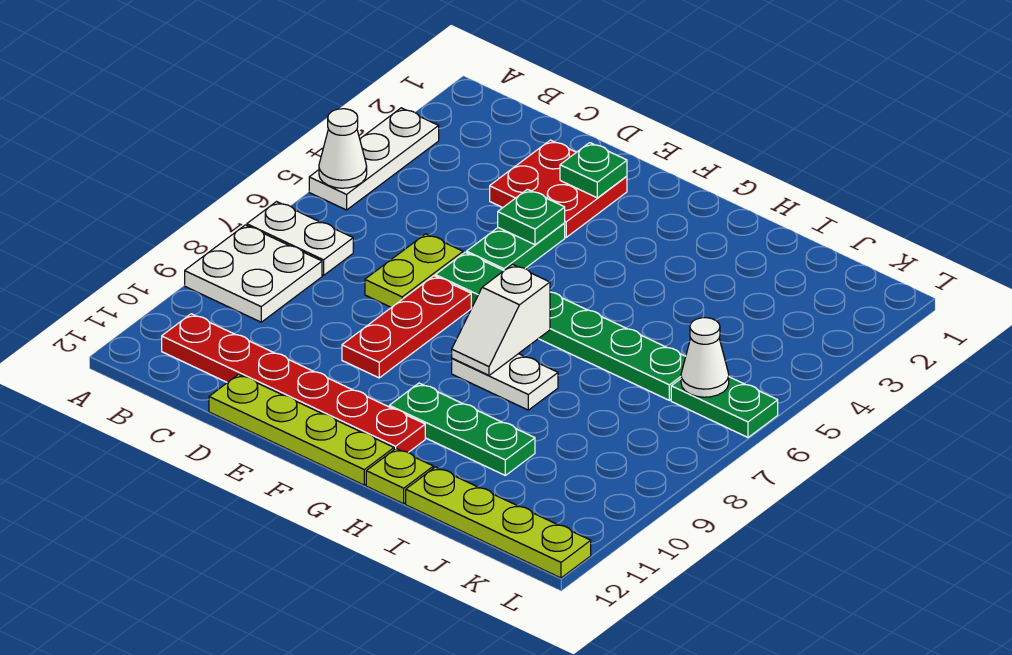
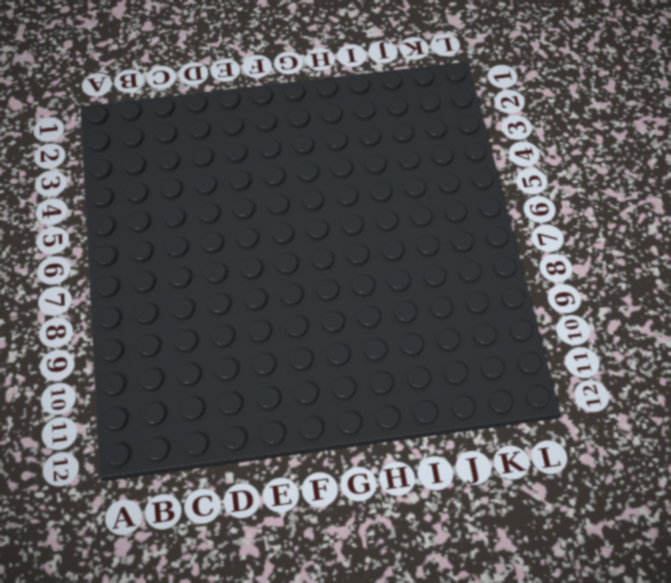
none -> white 1x3 plate [309,108,439,210]
none -> white 1x2 plate [247,202,353,275]
none -> white 2x2 plate [185,225,322,322]

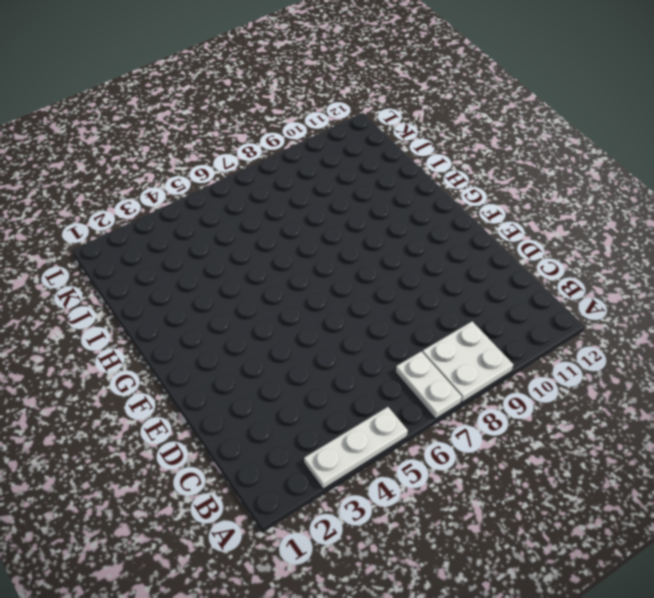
none -> red 1x6 plate [162,314,425,452]
none -> red 2x2 plate [490,140,627,237]
none -> lime 1x2 plate [365,234,463,307]

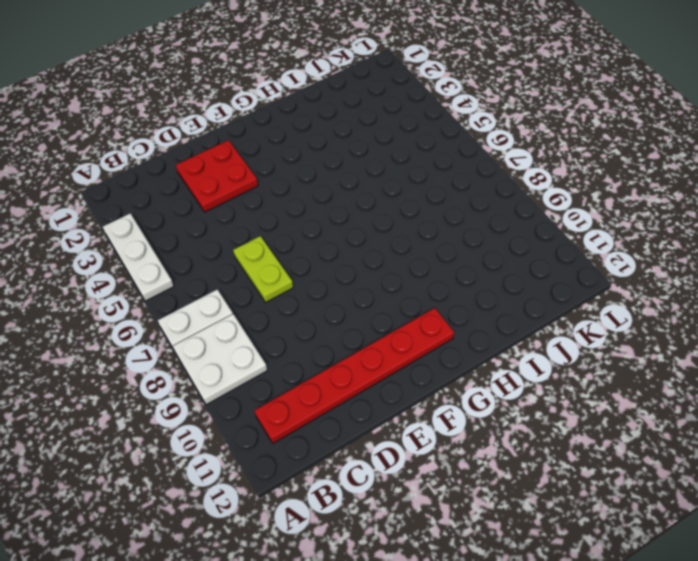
none -> lime 1x4 plate [209,374,394,485]
none -> green 1x2 plate [467,223,565,270]
none -> green 1x6 plate [435,252,686,400]

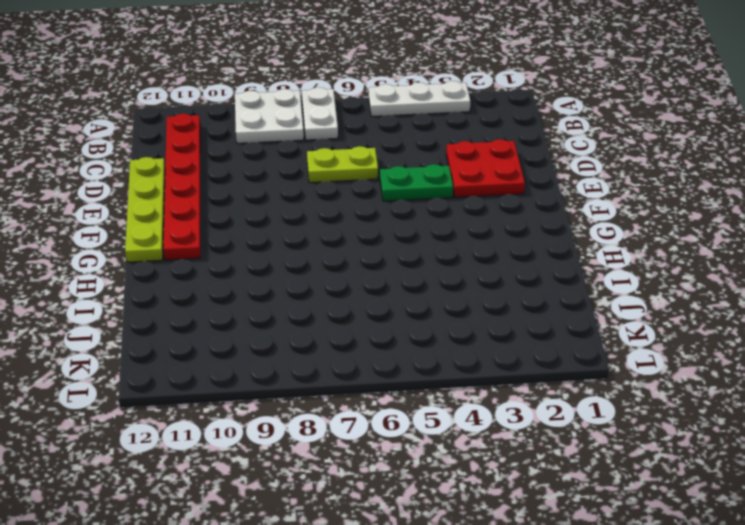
none -> green 1x6 plate [435,252,686,400]
none -> red 1x3 plate [342,276,471,378]
none -> white 1x2 plate [452,354,558,410]

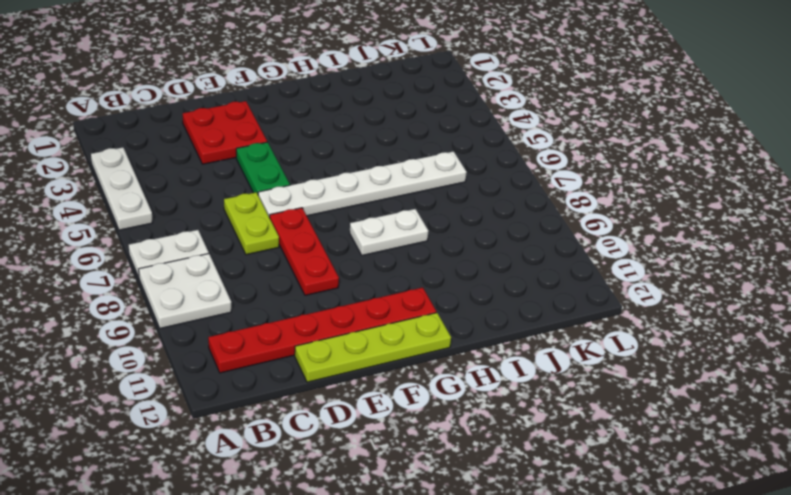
white 1x6 plate [258,151,467,218] -> green 1x6 plate [435,252,686,400]
none -> green 1x3 plate [389,383,535,475]
none -> lime 1x1 plate [366,449,433,504]
none -> lime 1x4 plate [406,467,591,578]

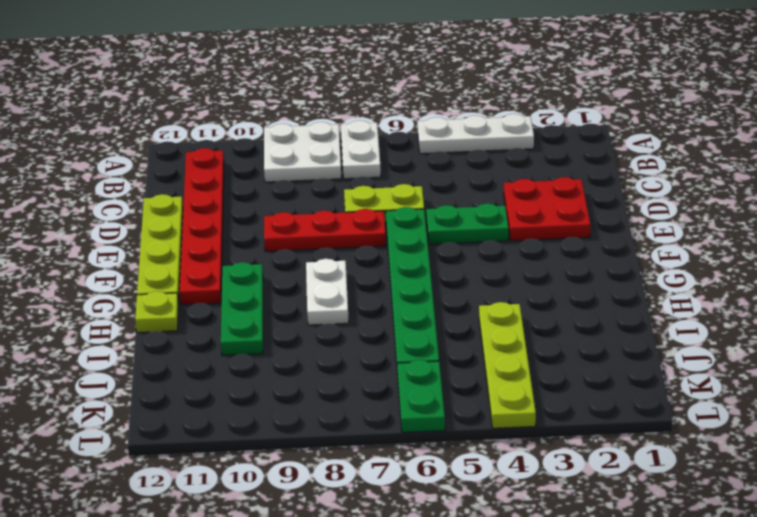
lime 1x4 plate [479,302,536,428] -> lime 1x4 plate moved to [406,467,591,578]
none -> white 1x1 cone [319,109,367,188]
none -> green 1x1 plate [560,143,627,198]
none -> green 1x1 plate [498,189,565,245]

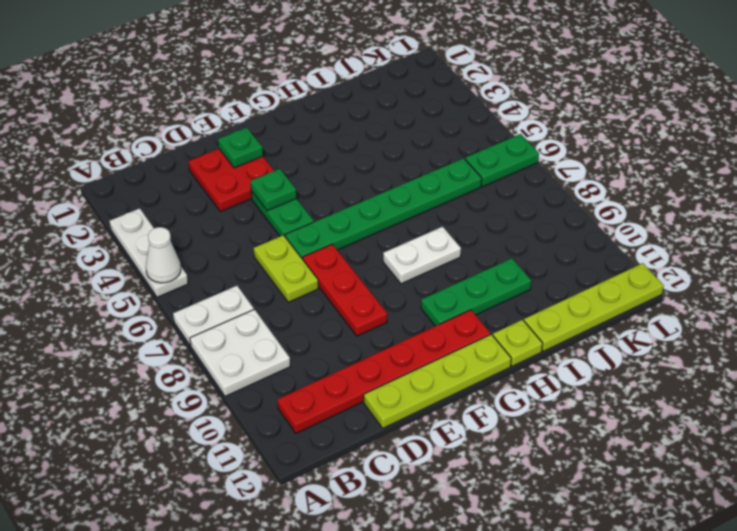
none -> white 1x2 slope [452,265,550,376]
none -> white 1x1 cone [681,318,729,397]

